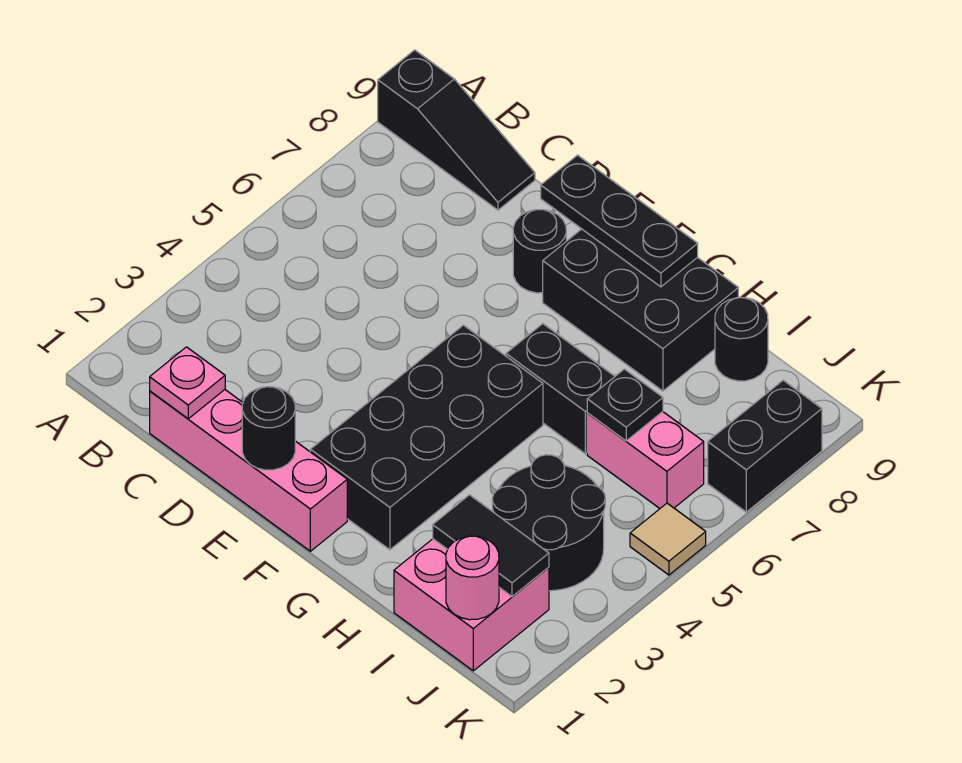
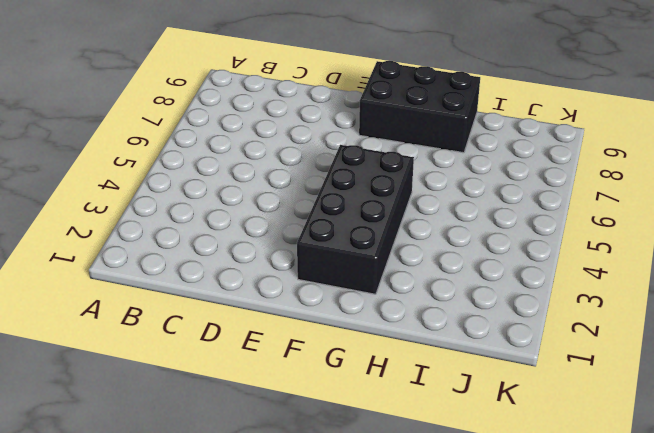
none -> black 1x3 slope [378,50,535,210]
none -> pink 1x4 brick [150,390,347,551]
none -> black 1x1 round brick [513,210,566,293]

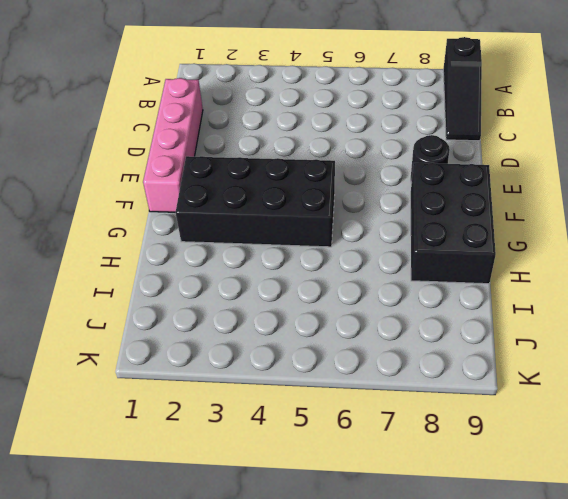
none -> black 1x2 brick [506,324,615,454]
none -> pink 2x2 brick [394,539,549,671]
none -> black 2x2 round brick [492,455,605,591]

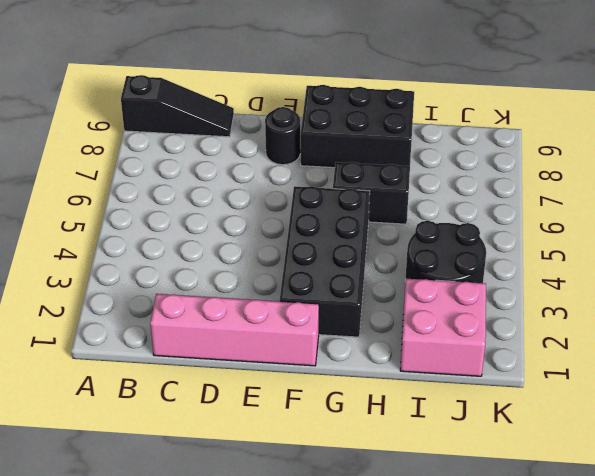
none -> pink 1x2 brick [587,412,704,508]
none -> black 1x1 round brick [715,298,768,381]
none -> tan 1x1 tile [630,503,706,575]

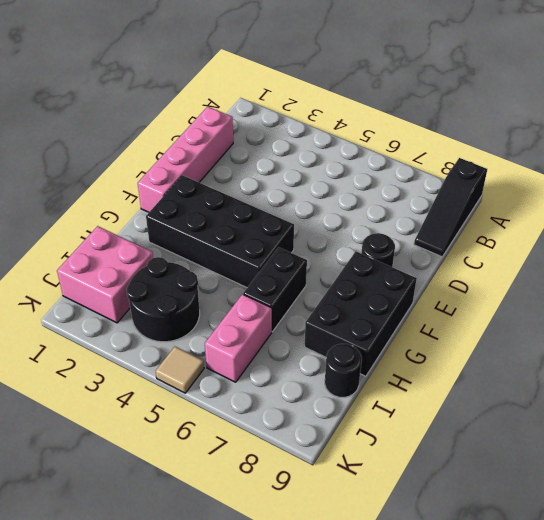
none -> black 1x2 brick [708,380,822,512]
none -> pink 1x1 plate [150,347,225,419]
none -> black 1x1 round brick [242,387,295,470]

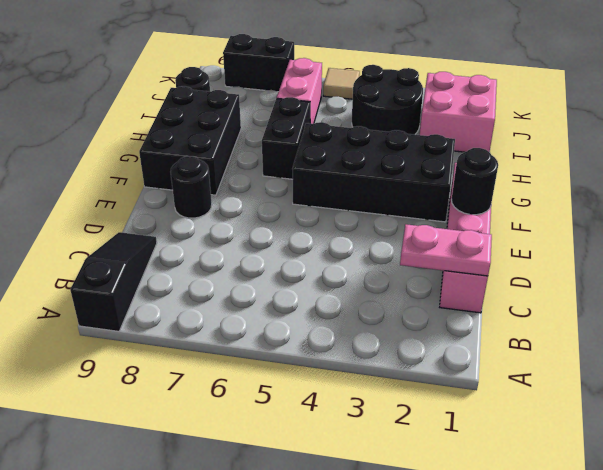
pink 1x2 plate [400,224,492,276] -> pink 1x1 plate [150,347,225,419]
none -> black 1x3 plate [541,155,698,287]
none -> black 1x2 tile [433,495,549,596]
none -> black 1x1 plate [587,369,663,441]

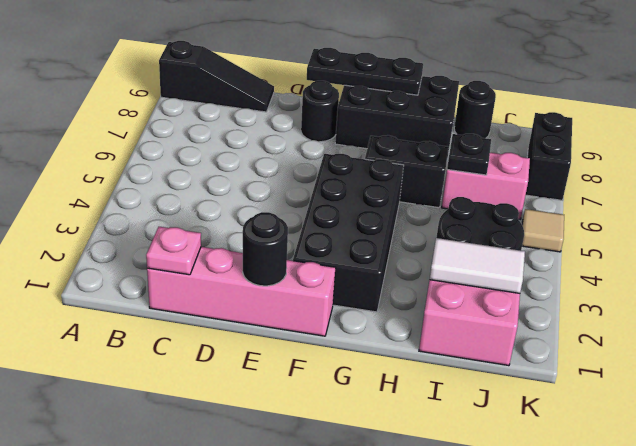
white 1x2 tile [430,238,525,293] -> black 1x2 tile [433,495,549,596]
none -> pink 1x1 round brick [446,536,499,620]

